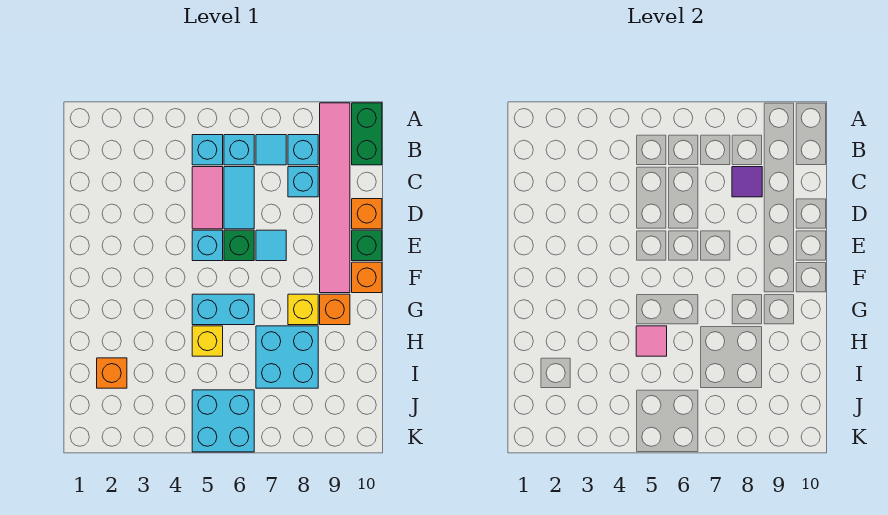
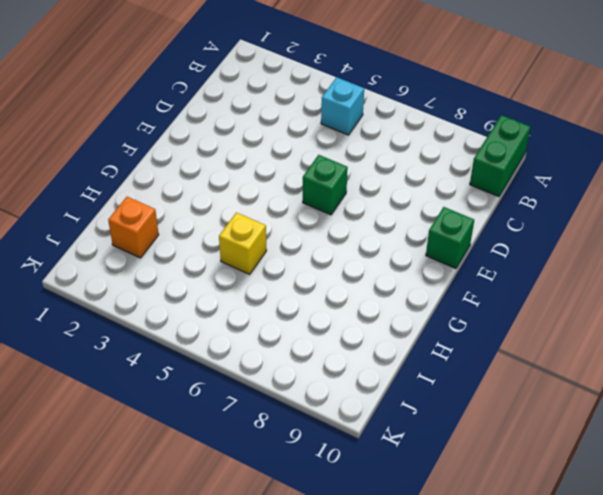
none -> pink 1x6 tile [320,103,350,293]
none -> cyan 1x1 brick [224,135,254,165]
none -> cyan 1x1 tile [256,135,286,165]

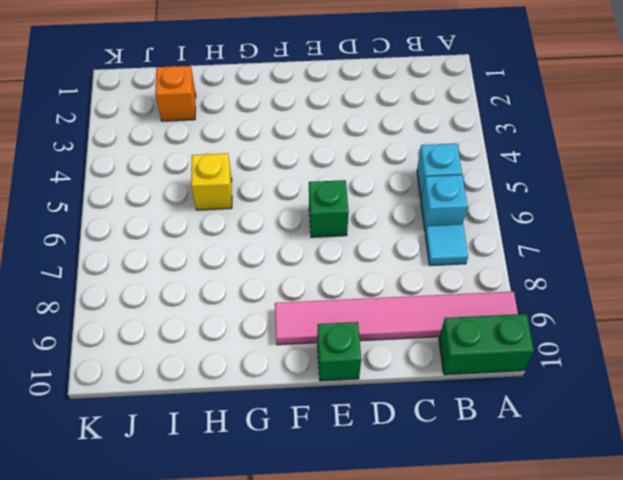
none -> cyan 1x1 brick [288,135,318,165]
none -> pink 1x2 tile [192,167,223,229]
none -> cyan 1x2 tile [224,167,254,229]

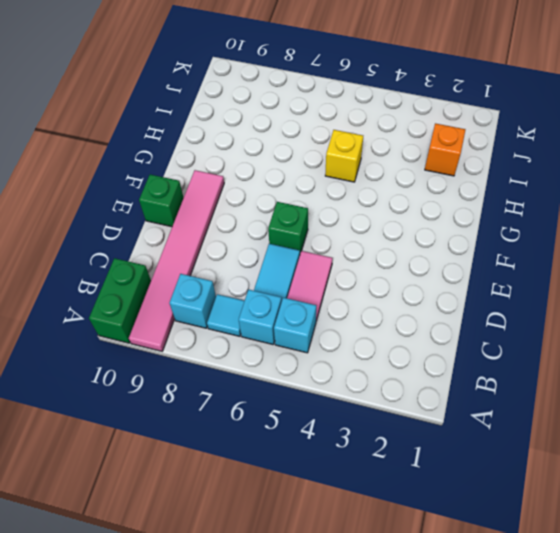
none -> cyan 1x1 brick [288,167,318,197]
none -> orange 1x1 brick [352,199,382,229]
none -> cyan 1x1 brick [192,230,223,261]

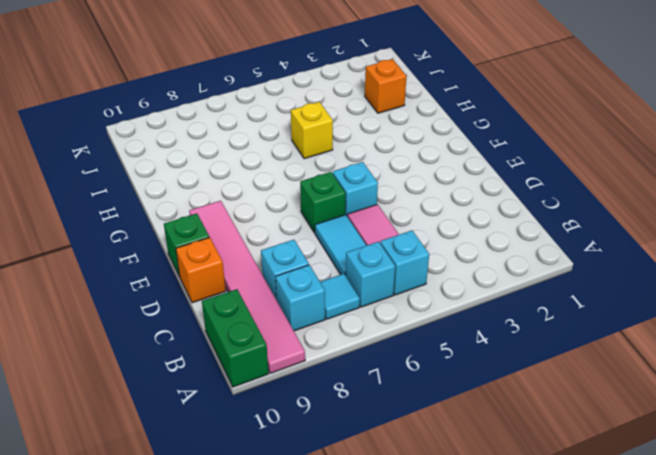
none -> cyan 1x1 tile [256,230,286,261]
none -> orange 1x1 brick [352,262,382,293]
none -> cyan 1x2 brick [192,294,254,325]

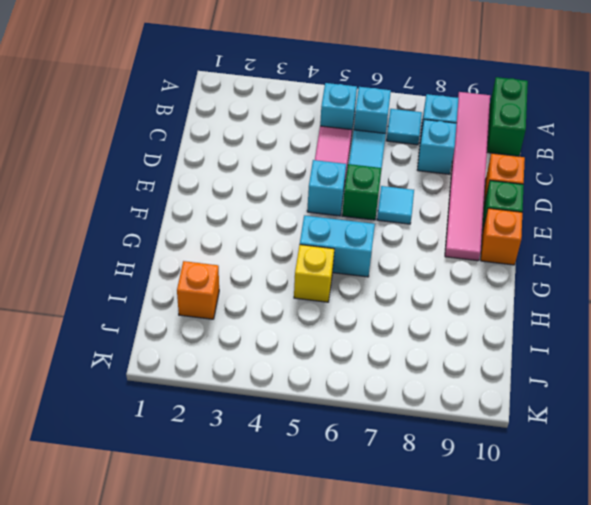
none -> yellow 1x1 brick [288,294,318,325]
none -> orange 1x1 brick [320,294,350,325]
none -> cyan 2x2 brick [256,326,318,388]

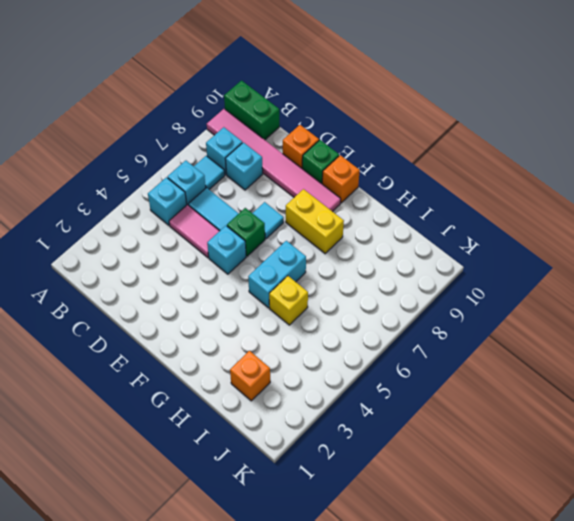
yellow 1x2 brick [286,189,344,254] -> yellow 1x1 brick [288,294,318,325]
none -> orange 1x1 brick [320,294,350,325]
none -> cyan 2x2 brick [256,326,318,388]
none -> cyan 2x2 brick [192,390,254,452]

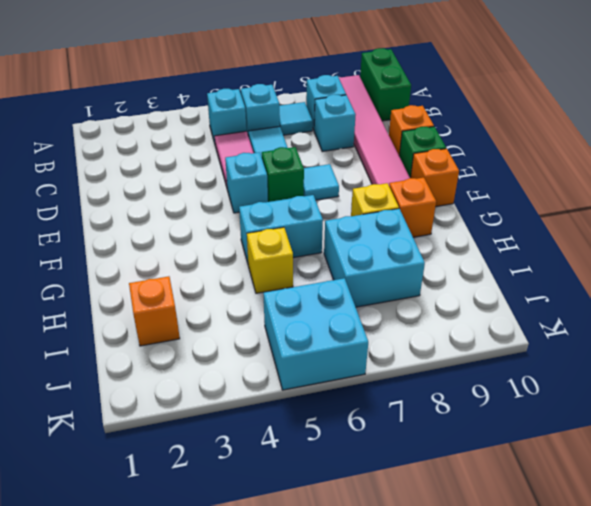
none -> purple 1x1 tile [732,167,762,197]
none -> pink 1x1 tile [636,326,667,356]

